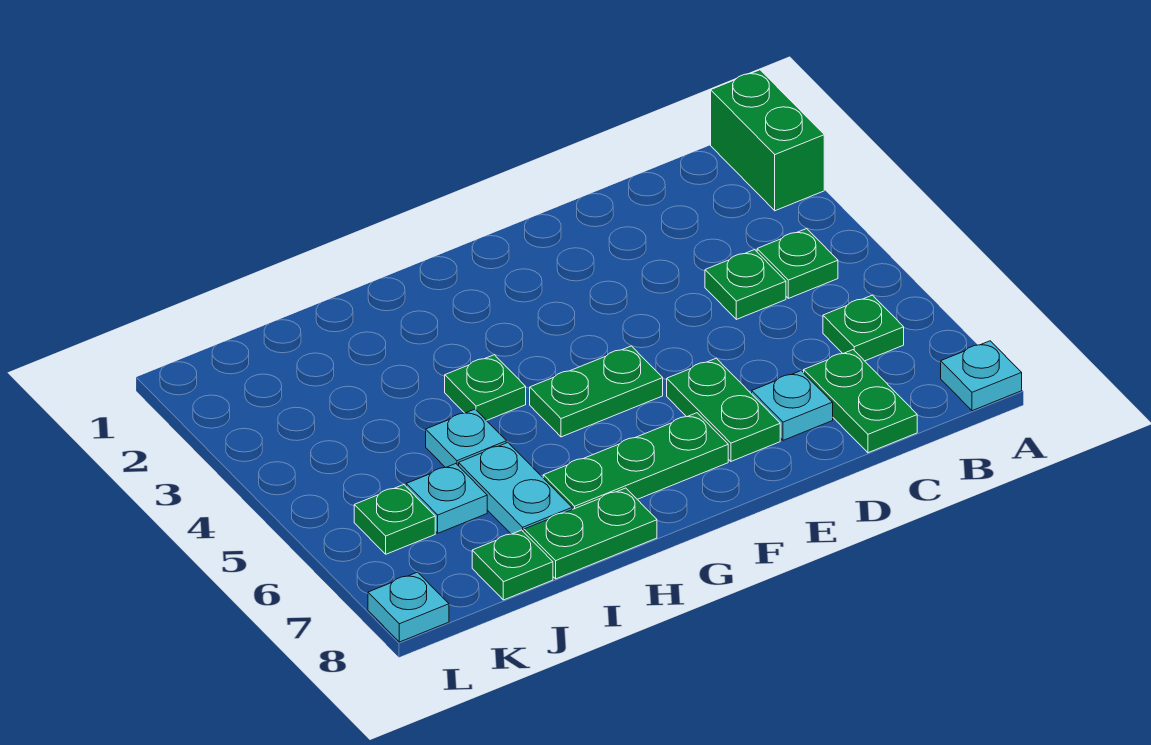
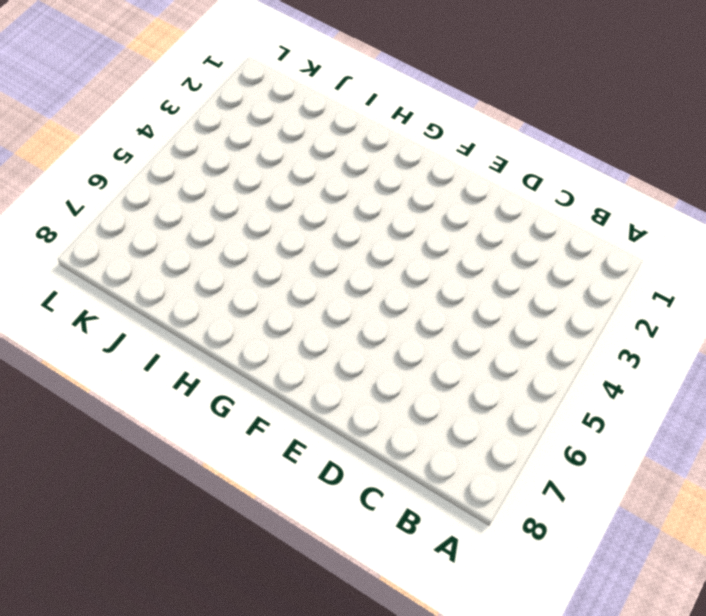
none -> green 1x2 brick [711,70,824,211]
none -> cyan 1x1 plate [941,341,1022,411]
none -> green 1x1 plate [757,229,838,298]

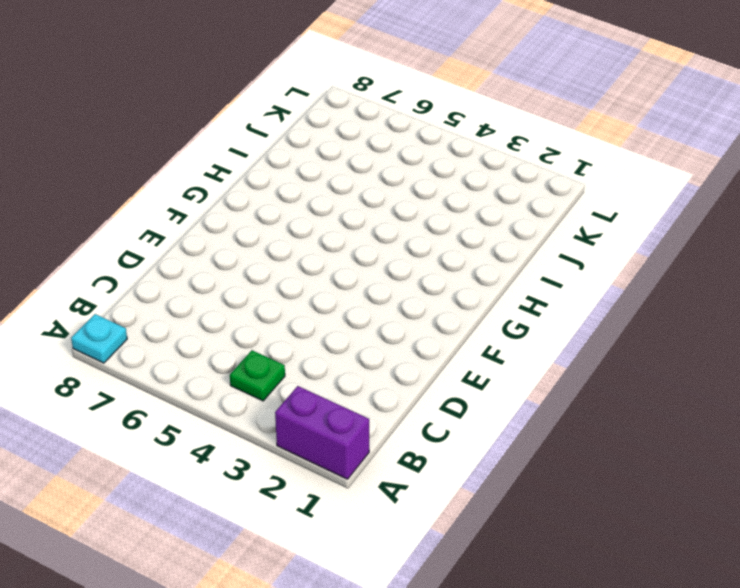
purple 1x2 brick [275,386,369,479] -> green 1x2 brick [711,70,824,211]
none -> green 1x1 plate [823,295,904,361]
none -> green 1x1 plate [705,250,786,319]
none -> green 1x2 plate [804,350,917,453]

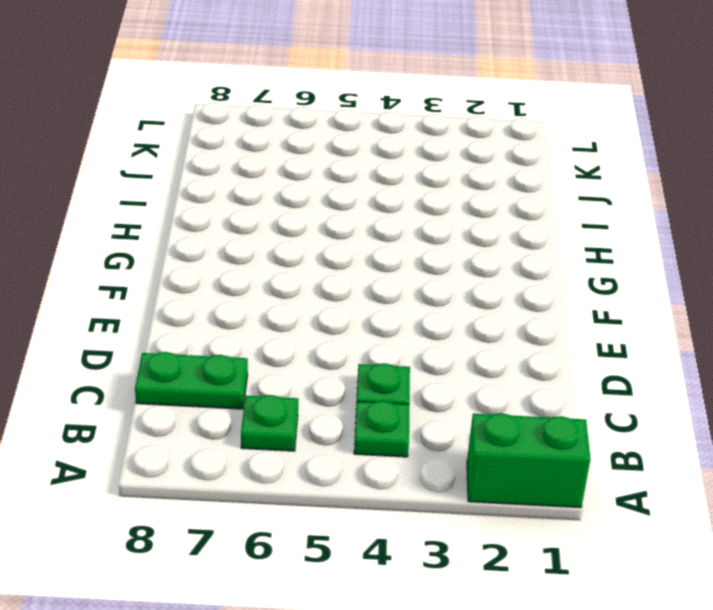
none -> cyan 1x1 plate [941,341,1022,411]
none -> cyan 1x1 plate [752,371,833,440]
none -> green 1x2 plate [667,358,780,461]

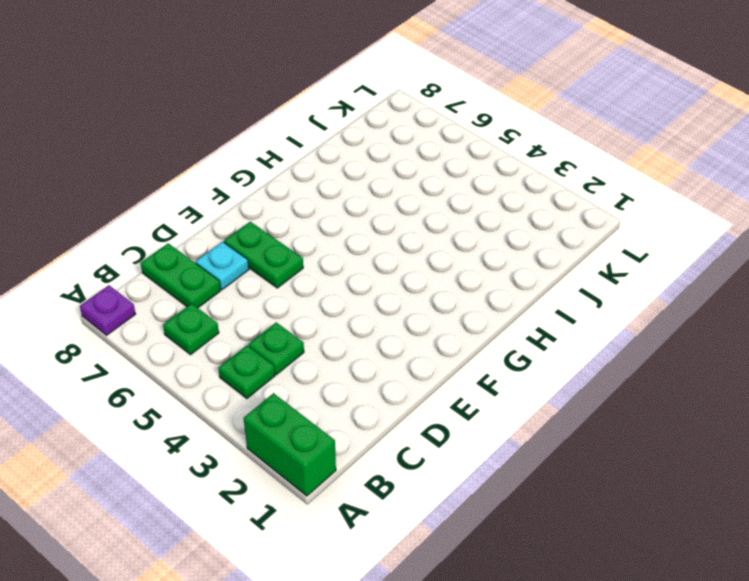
purple 1x1 plate [80,285,135,335] -> cyan 1x1 plate [941,341,1022,411]
none -> green 1x2 plate [530,346,663,437]
none -> green 1x3 plate [543,413,728,509]
none -> green 1x1 plate [445,355,526,421]

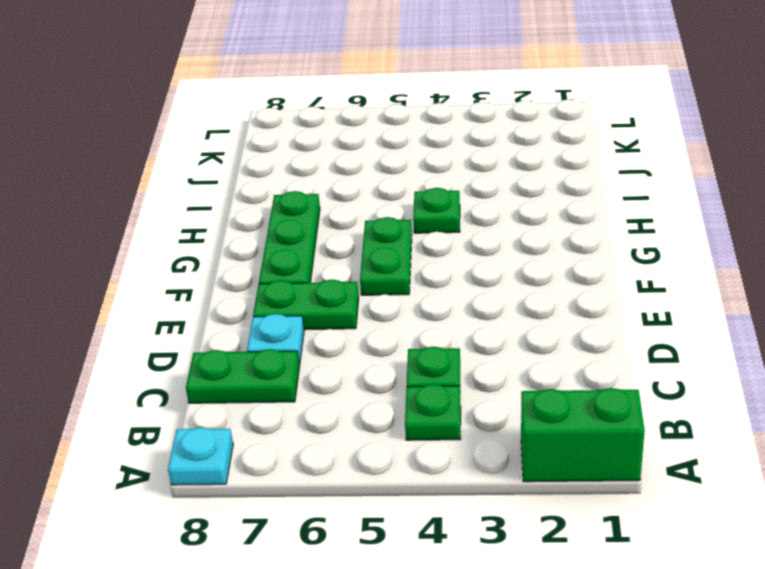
none -> green 1x1 plate [823,295,904,361]
none -> green 1x2 plate [524,488,657,579]
none -> cyan 1x1 plate [426,409,506,468]

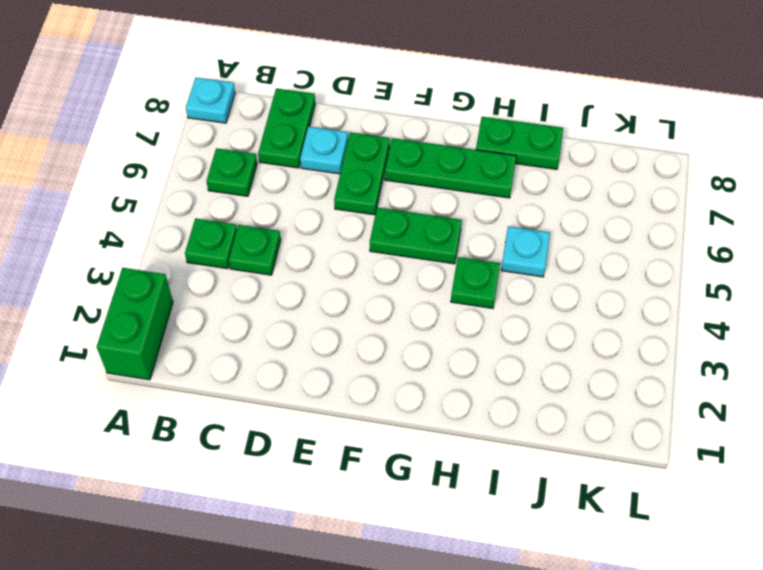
none -> cyan 1x2 plate [459,443,572,534]
none -> cyan 1x1 plate [406,464,487,533]
none -> green 1x1 plate [472,530,553,600]

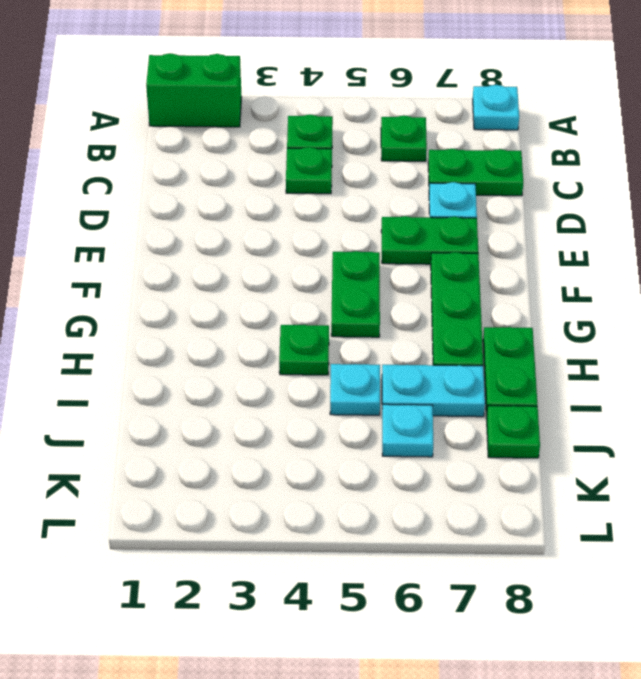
none -> green 1x1 plate [354,485,435,554]
none -> cyan 1x1 plate [368,572,449,642]

